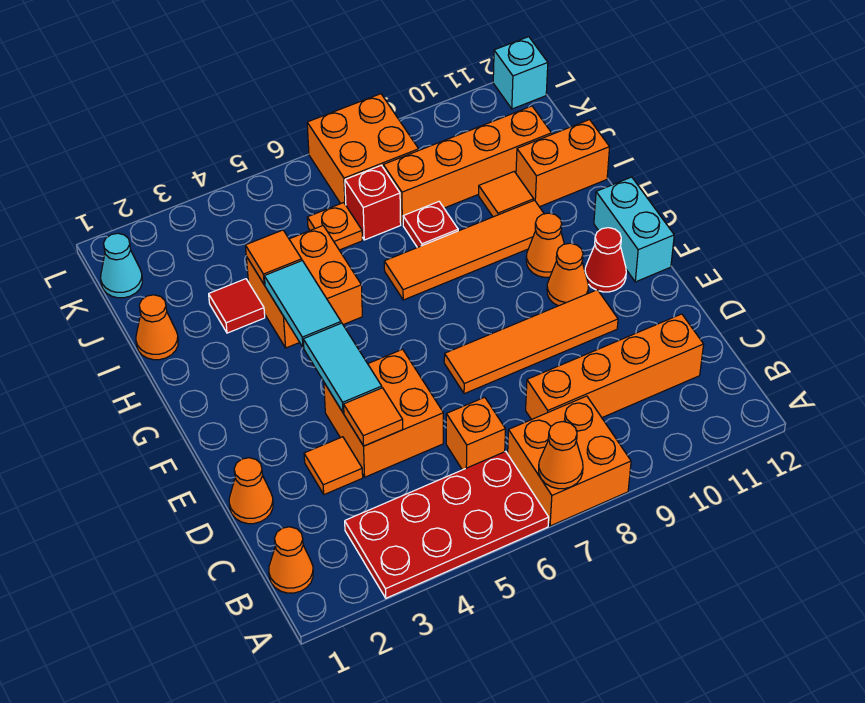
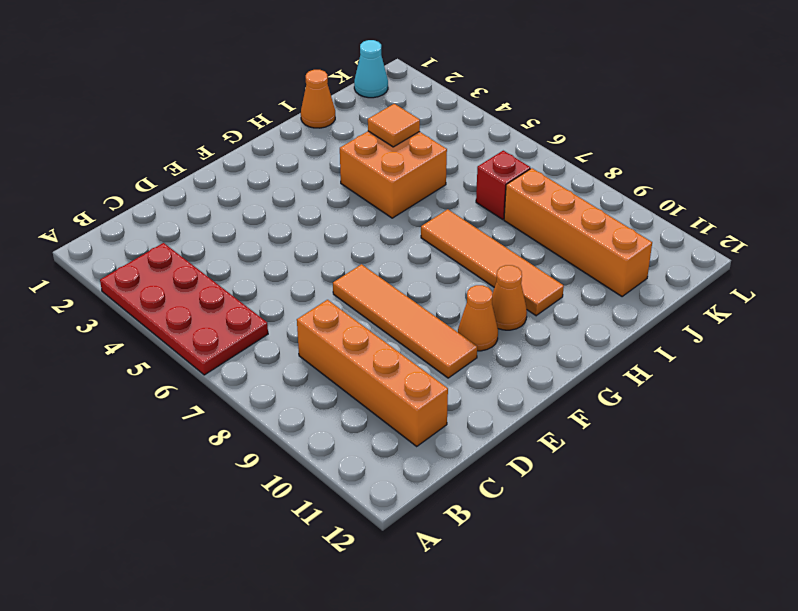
none -> orange 2x2 brick [508,396,631,526]
none -> orange 1x1 cone [269,527,313,593]
none -> orange 1x1 brick [446,397,506,470]
none -> orange 1x1 cone [229,458,273,524]

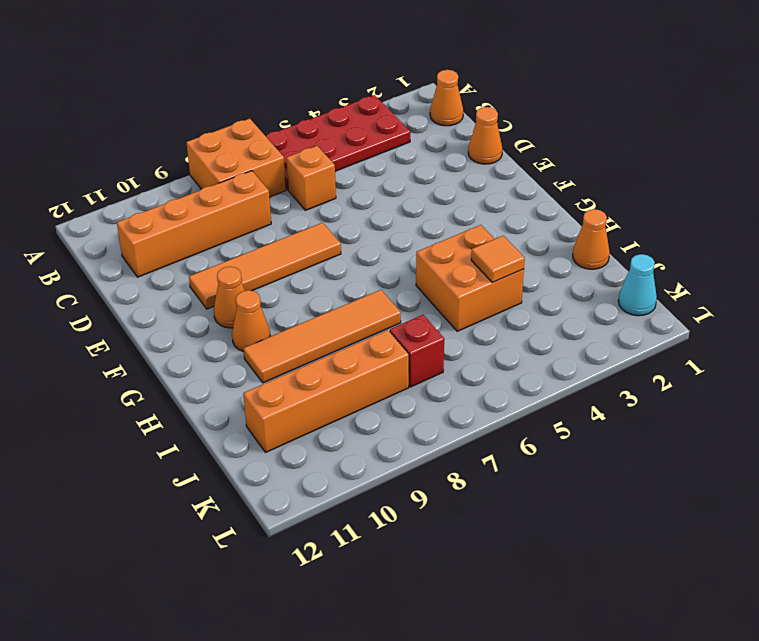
none -> orange 1x1 tile [304,437,363,495]
none -> orange 2x2 brick [324,349,443,477]
none -> red 1x1 cone [585,228,626,292]
none -> cyan 1x2 brick [594,177,674,282]

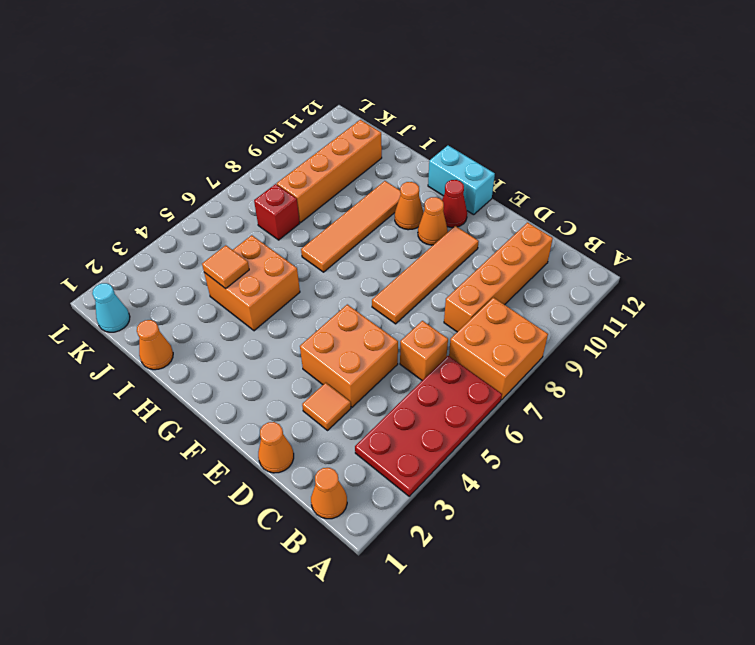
none -> red 1x1 tile [209,279,265,333]
none -> red 1x1 plate [403,202,458,247]
none -> orange 1x1 tile [479,172,534,217]
none -> orange 1x2 brick [516,120,610,207]

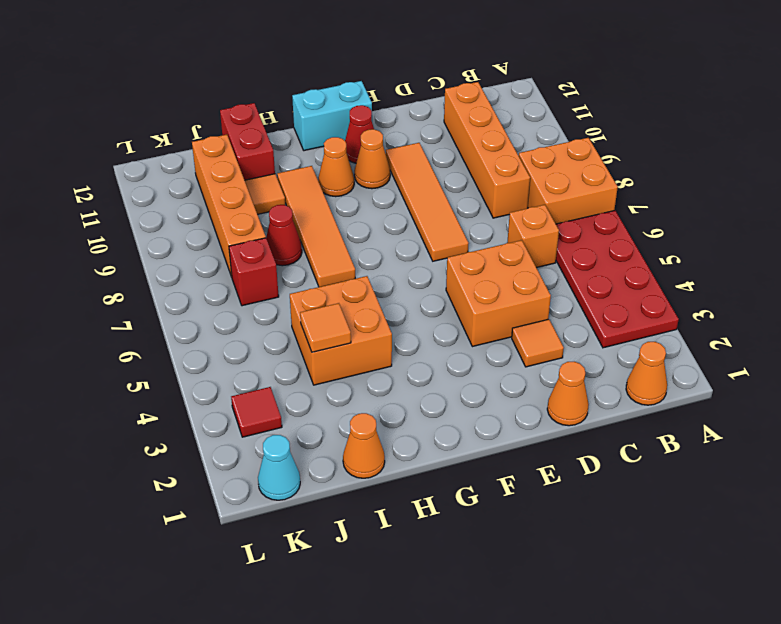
red 1x1 cone [266,205,302,266] -> red 1x1 plate [403,202,458,247]
red 1x2 brick [220,103,275,180] -> orange 1x2 brick [516,120,610,207]
red 1x1 tile [231,387,282,437] -> red 1x1 tile moved to [209,279,265,333]
none -> orange 1x1 plate [307,203,362,250]
none -> orange 2x2 brick [307,94,419,205]
none -> cyan 1x1 brick [493,37,548,109]
none -> orange 1x1 cone [539,422,583,489]

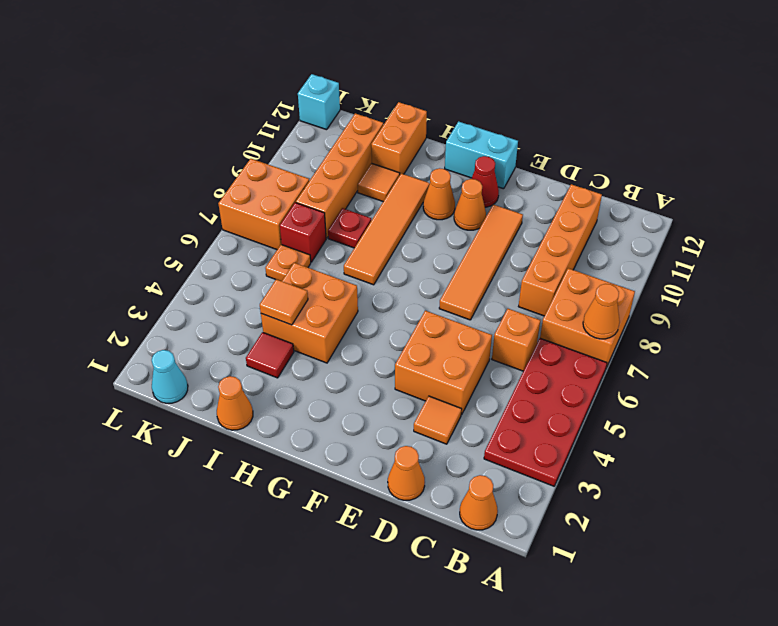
none -> orange 1x1 tile [344,388,403,446]
none -> cyan 1x2 tile [303,323,382,413]
none -> cyan 1x2 tile [264,261,341,348]

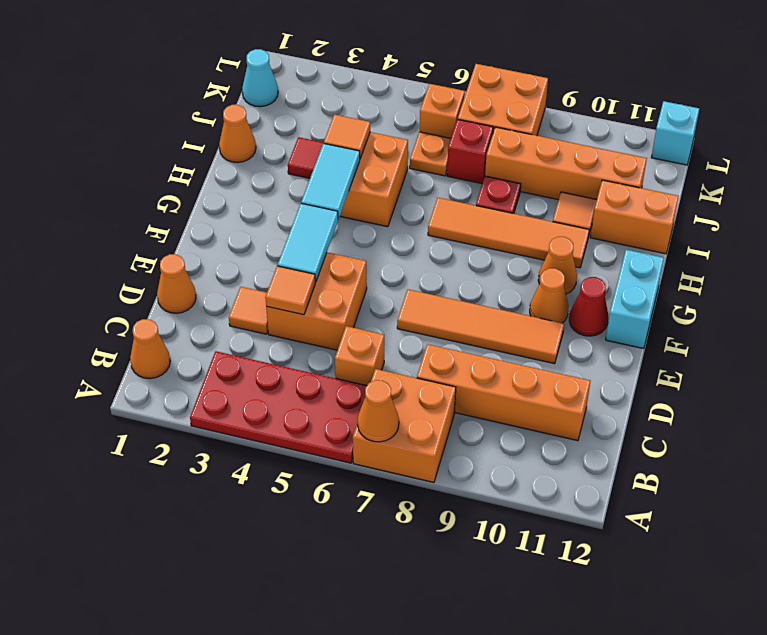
orange 1x1 brick [420,84,465,138] -> none

